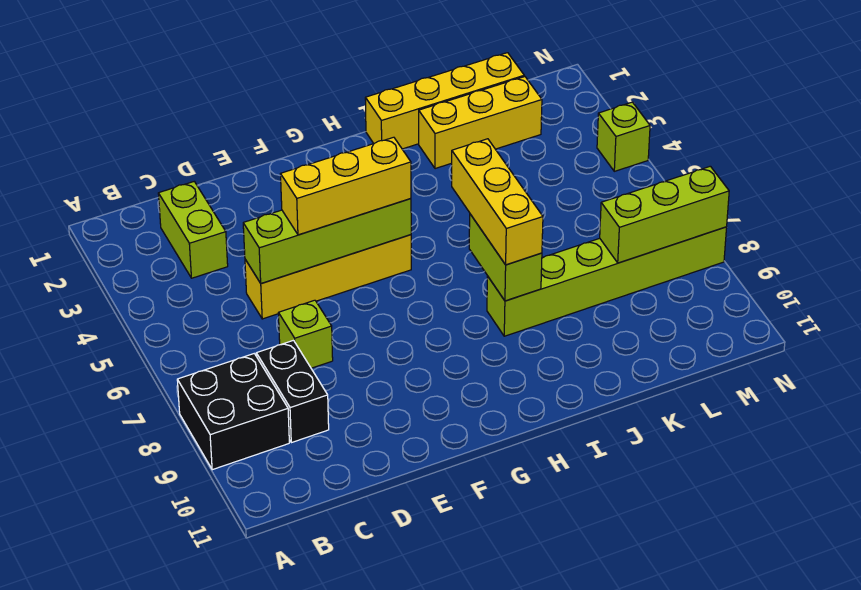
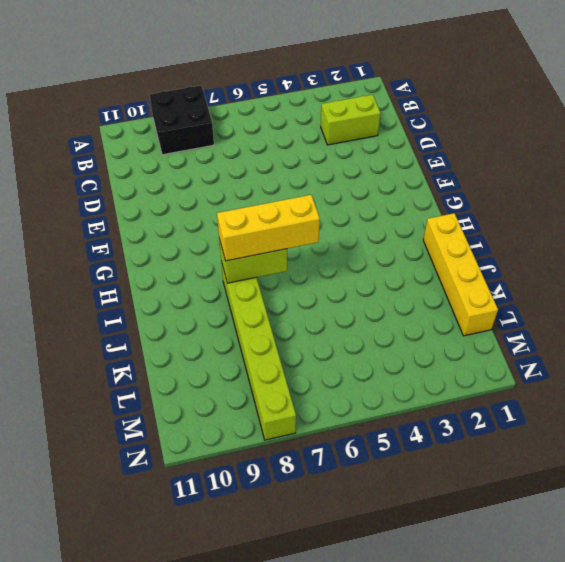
none -> black 1x2 brick [256,340,329,443]
none -> yellow 1x4 brick [245,235,411,319]
none -> lime 1x1 brick [278,300,333,368]

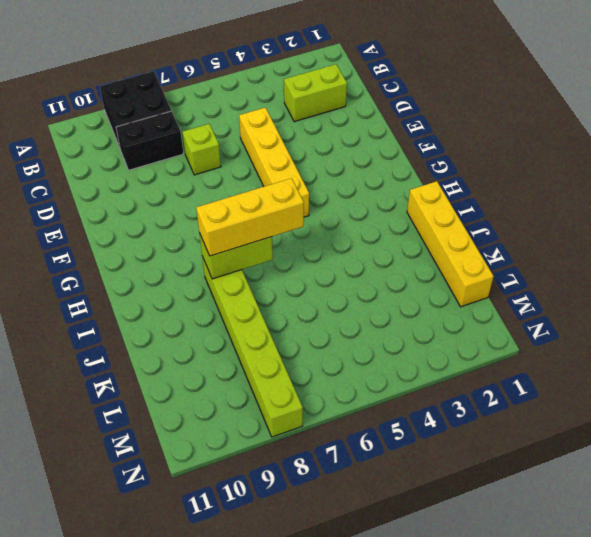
none -> yellow 1x3 brick [419,77,542,169]
none -> lime 1x1 brick [597,102,650,171]
none -> lime 1x4 brick [243,199,411,283]

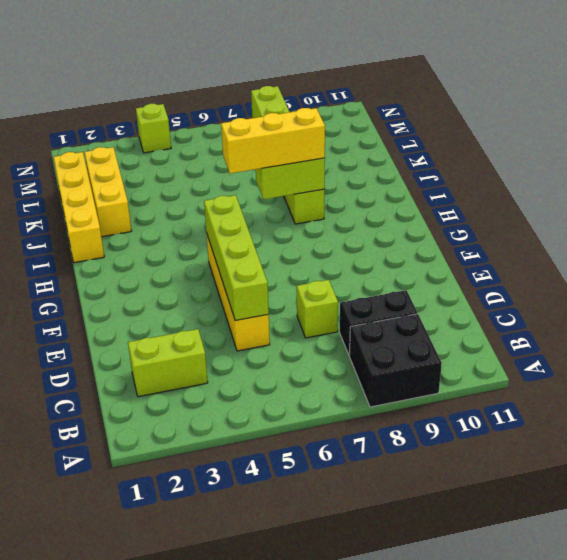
none -> lime 1x3 brick [600,166,729,263]
none -> yellow 1x3 brick [281,137,411,235]

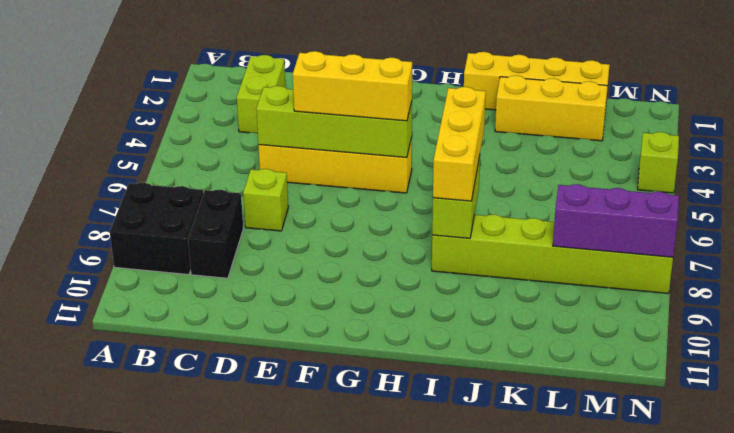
purple 1x3 brick [553,184,679,257] -> lime 1x3 brick [600,166,729,263]

